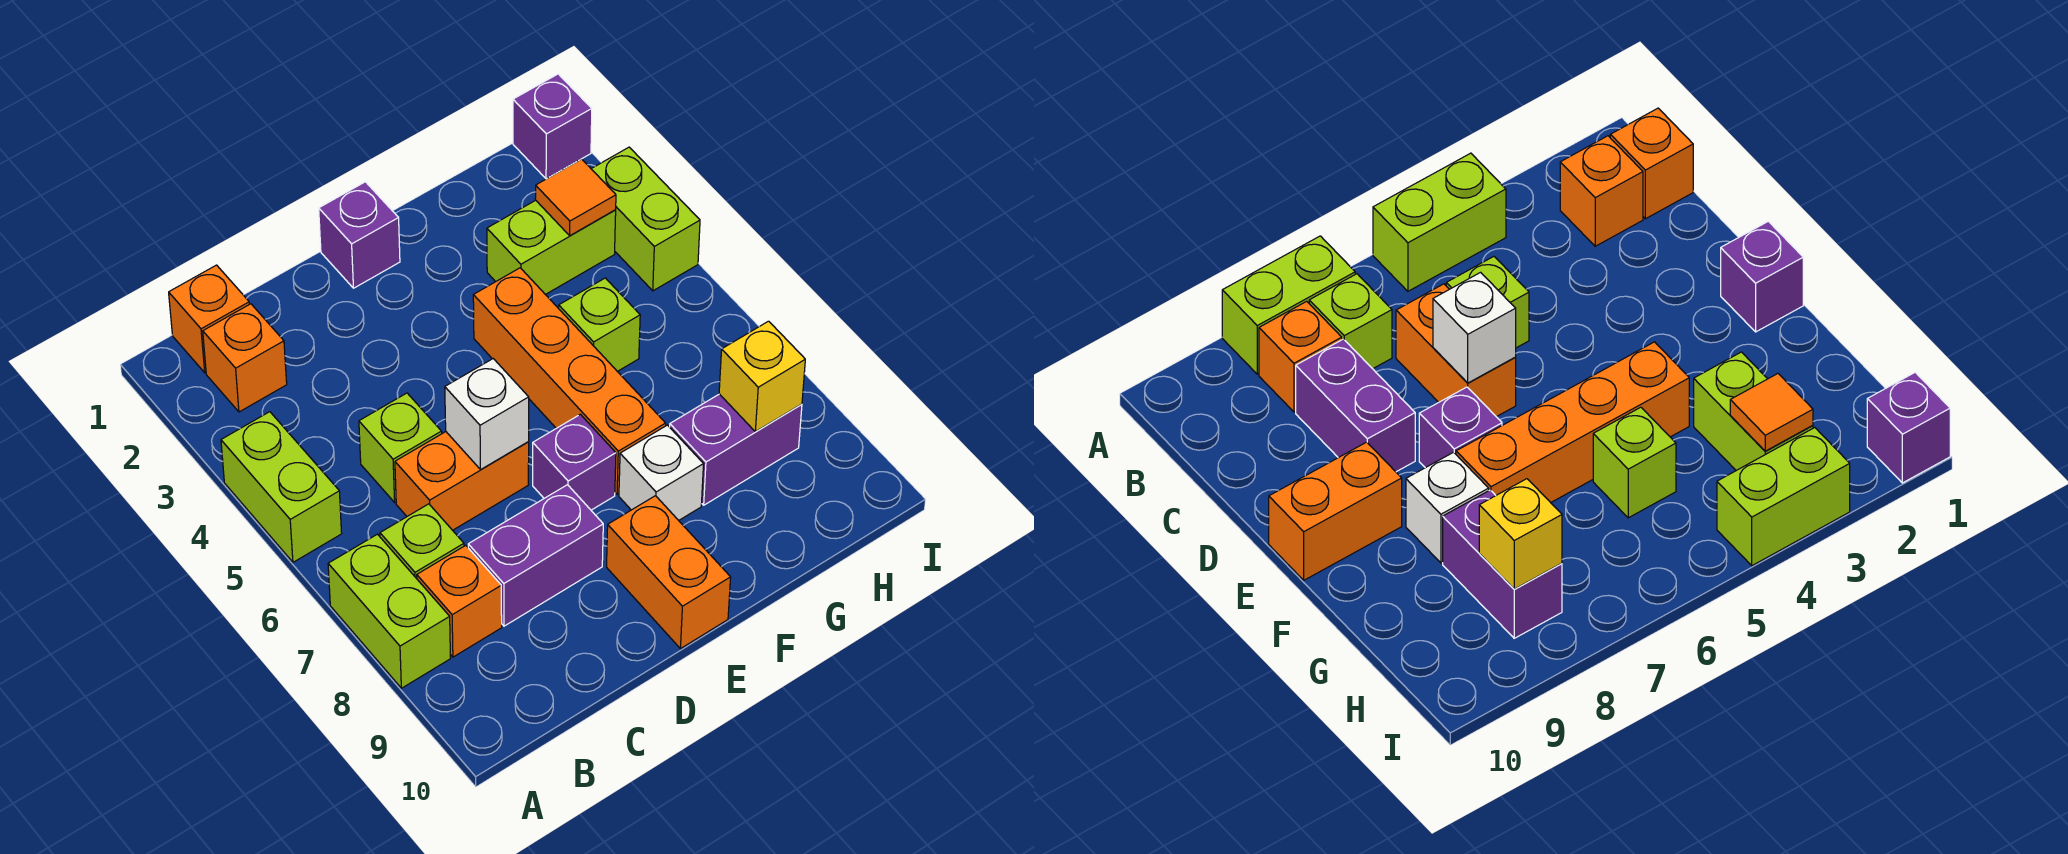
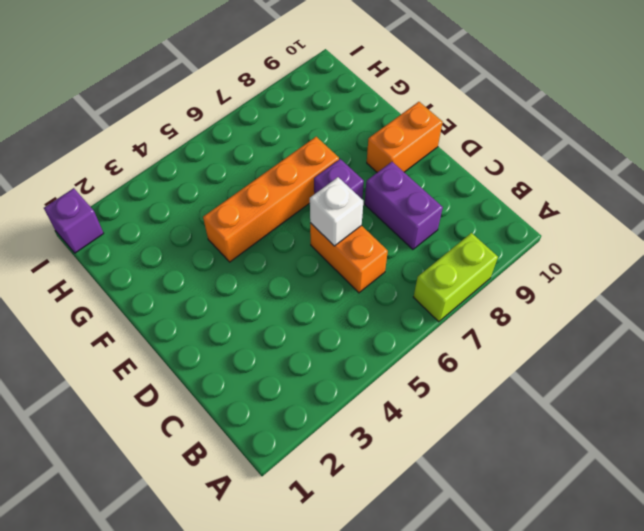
none -> lime 1x2 brick [221,412,342,562]
none -> orange 1x1 brick [169,265,249,373]
none -> orange 1x1 brick [203,304,287,412]

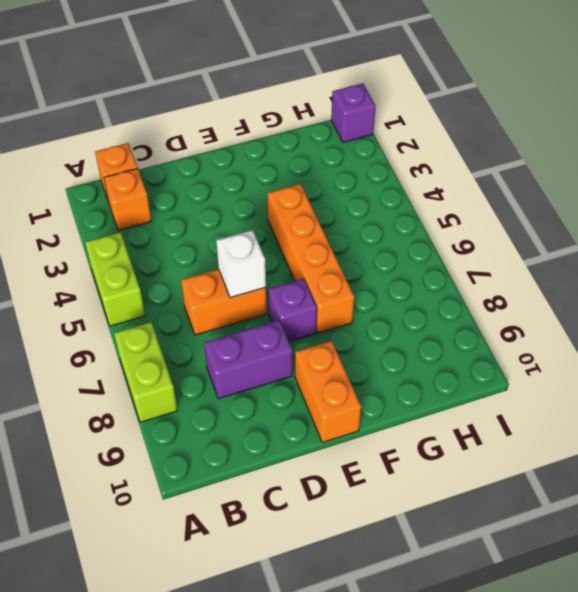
none -> lime 1x1 brick [380,504,464,579]
none -> orange 1x1 brick [417,545,502,657]
none -> lime 1x1 brick [359,393,442,502]

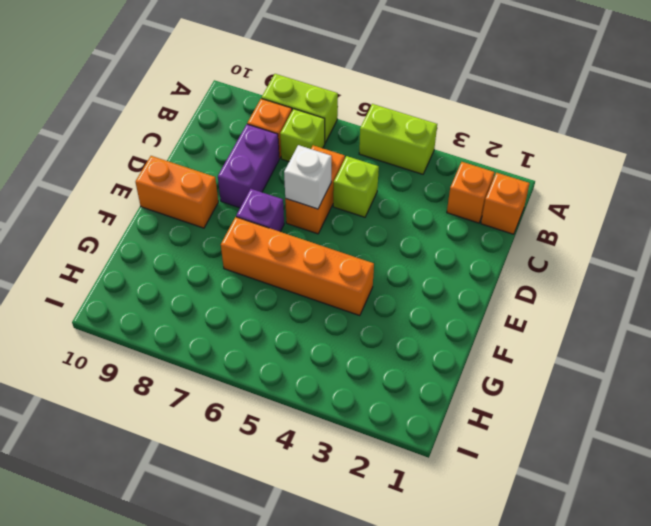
none -> purple 1x1 brick [319,182,400,288]
none -> white 1x1 brick [619,425,704,520]
none -> lime 1x2 brick [487,200,616,295]

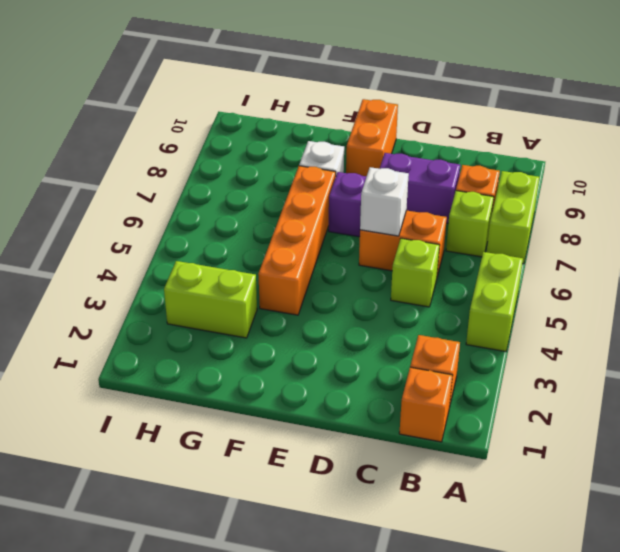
none -> purple 1x1 brick [319,182,400,288]
none -> lime 1x1 brick [559,278,640,371]
none -> purple 1x2 brick [670,394,802,505]

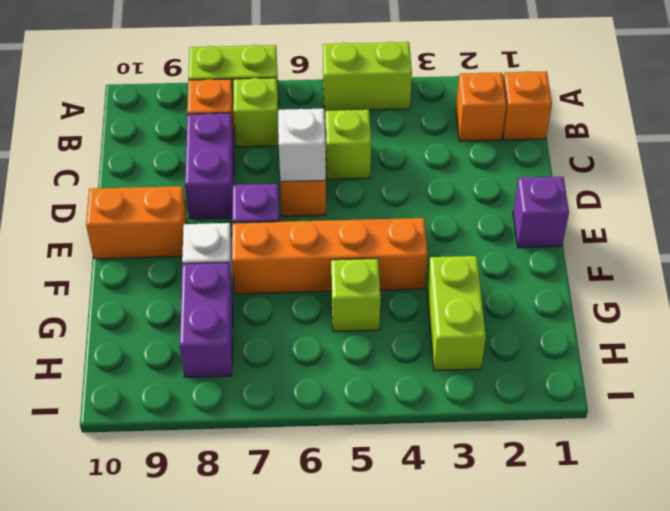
none -> purple 1x1 brick [513,74,592,179]
none -> lime 1x2 brick [592,147,700,291]
none -> orange 1x1 tile [535,159,616,236]

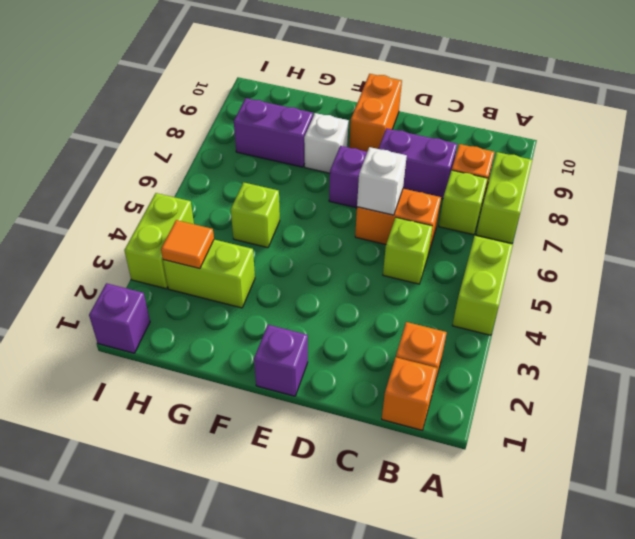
none -> orange 1x4 brick [473,268,666,494]
none -> yellow 1x1 brick [719,321,805,432]

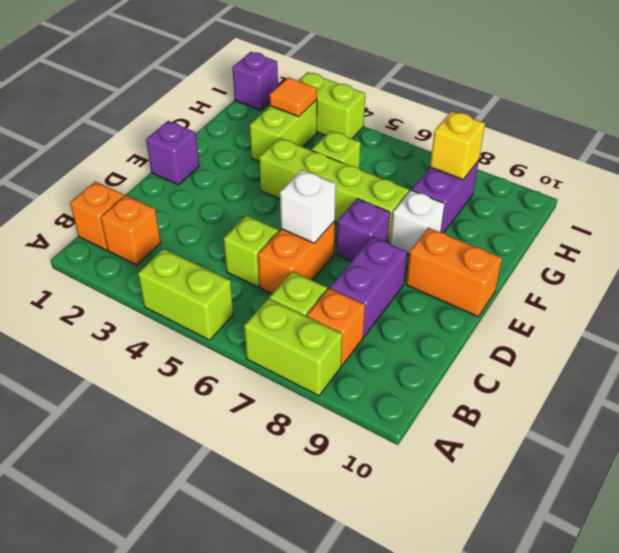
lime 1x4 brick [259,138,409,244] -> orange 1x4 brick [473,268,666,494]

